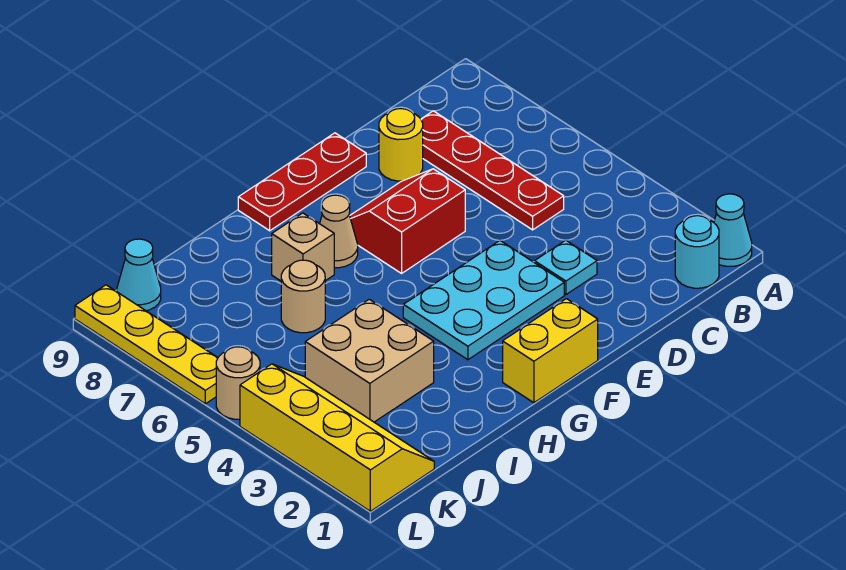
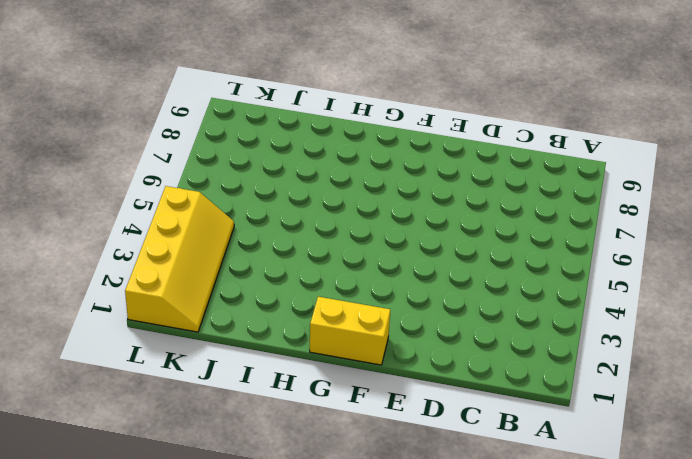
none -> cyan 1x1 cone [714,194,752,266]
none -> cyan 1x1 round brick [675,216,719,288]
none -> red 1x4 plate [421,111,564,230]

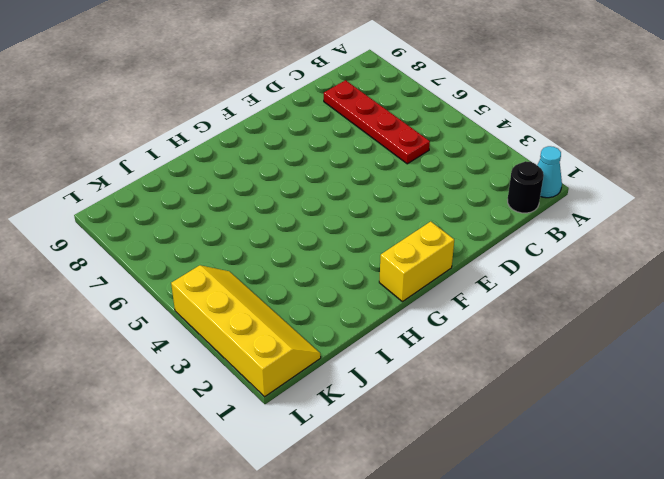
black 1x1 round brick [507,161,544,213] -> cyan 1x1 round brick [675,216,719,288]
none -> cyan 1x1 plate [535,240,597,294]
none -> yellow 1x1 round brick [379,109,423,181]
none -> cyan 2x3 plate [403,240,564,360]

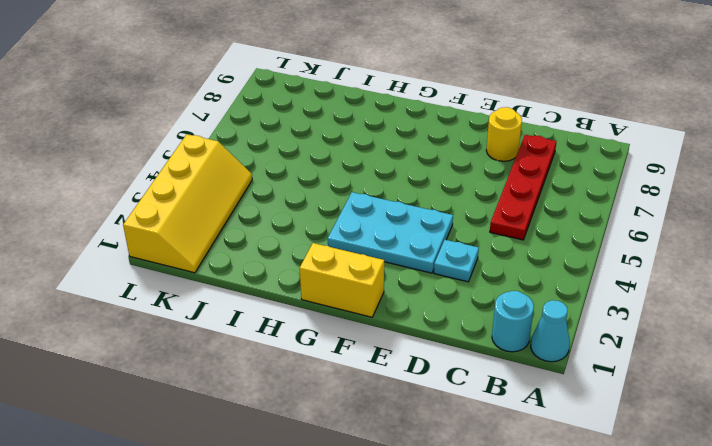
none -> red 2x2 slope [350,169,465,273]
none -> red 1x3 plate [238,133,366,231]
none -> tan 1x1 cone [320,195,358,268]

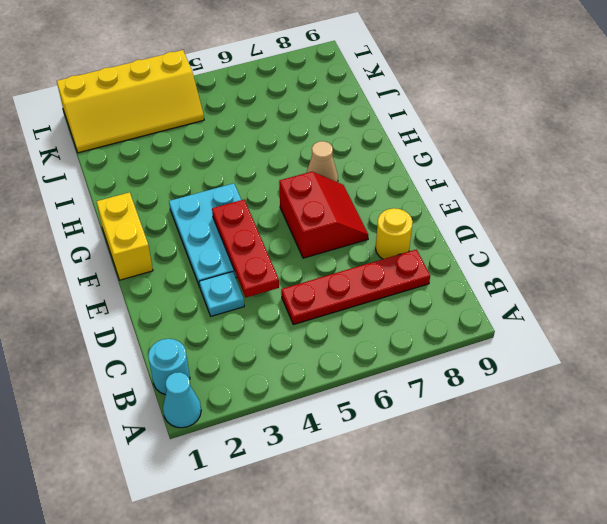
red 1x3 plate [212,200,279,297] -> red 1x3 plate moved to [238,133,366,231]
none -> tan 1x1 brick [272,213,334,281]
none -> tan 2x2 brick [305,299,434,422]
none -> tan 1x1 round brick [281,260,325,333]

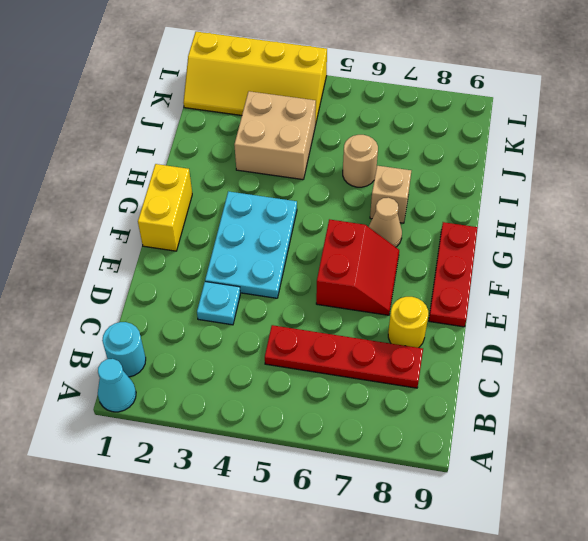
none -> cyan 1x1 cone [117,239,161,311]
none -> tan 1x1 round brick [216,347,260,419]
none -> yellow 1x4 plate [75,285,218,404]

